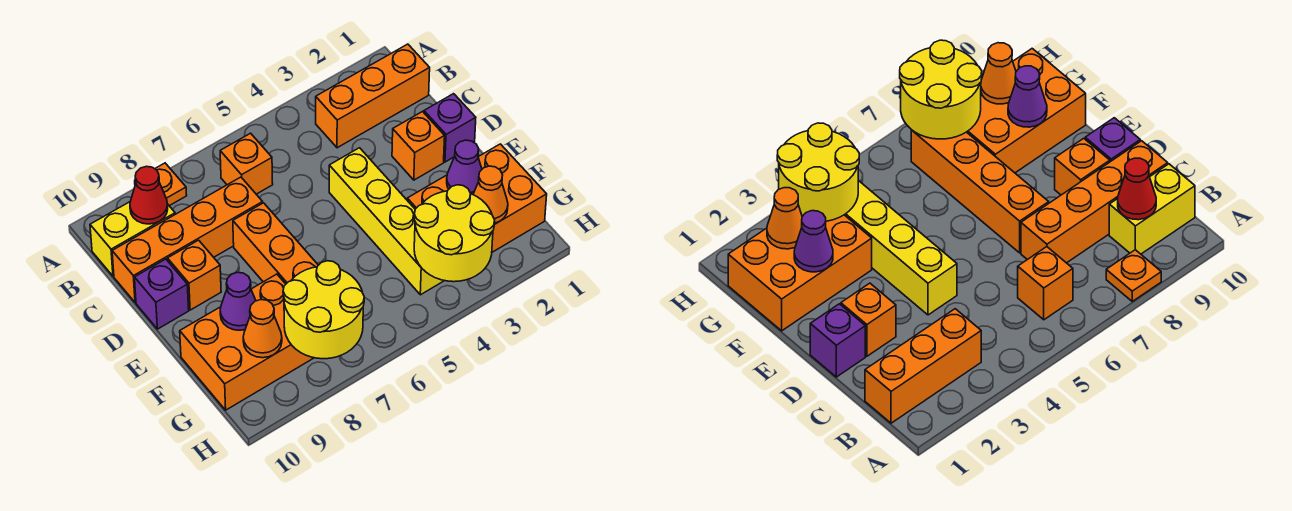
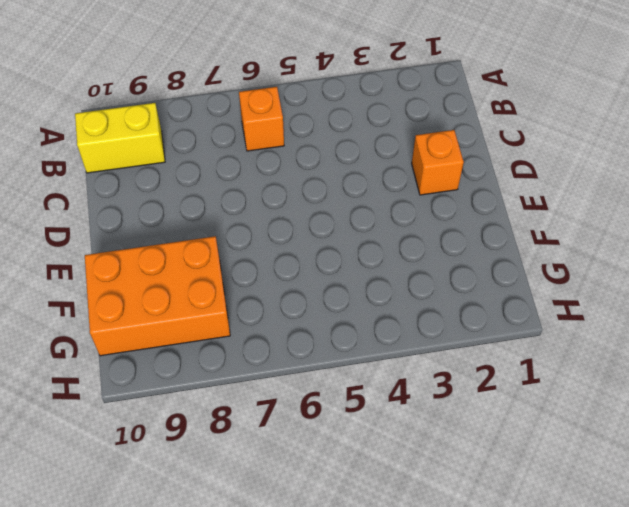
none -> orange 1x1 plate [135,163,187,206]
none -> orange 1x3 brick [316,44,430,148]
none -> orange 1x4 brick [112,177,263,303]

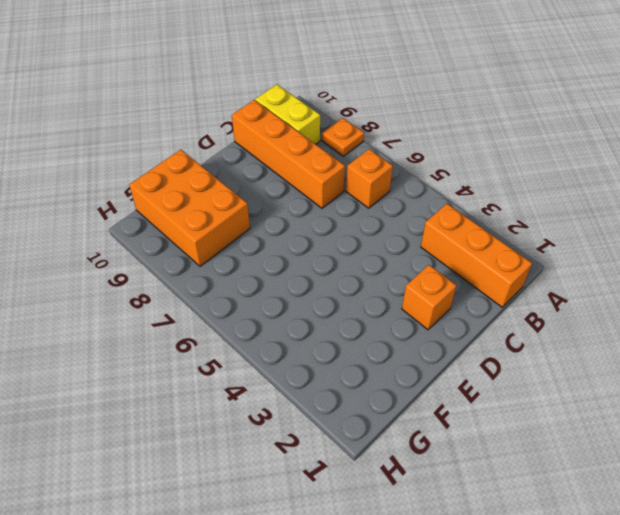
none -> purple 1x1 brick [424,94,476,162]
none -> yellow 1x4 brick [329,148,444,295]
none -> orange 1x4 brick [233,203,318,284]

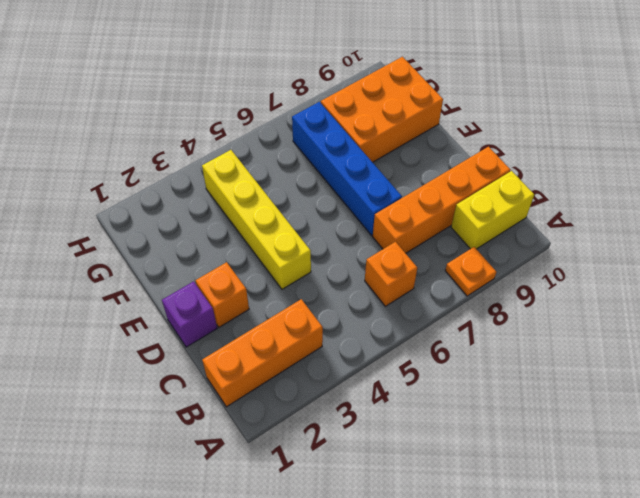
blue 1x4 brick [292,102,402,235] -> orange 1x4 brick [233,203,318,284]
none -> orange 1x1 brick [168,240,221,310]
none -> purple 1x1 brick [135,259,189,329]
none -> orange 2x3 brick [407,144,547,252]

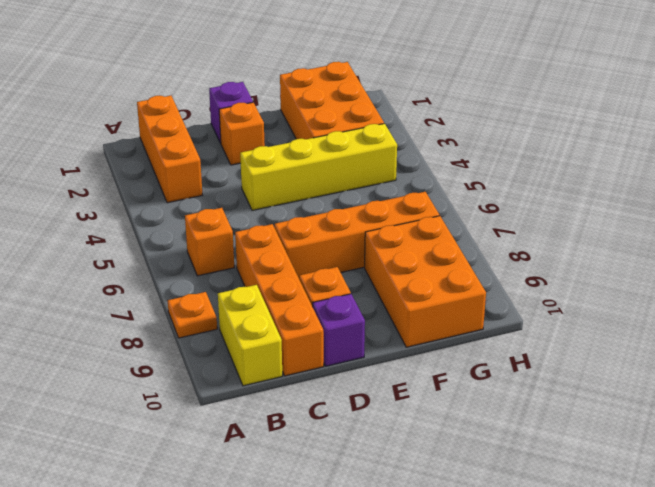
none -> red 1x1 cone [130,166,168,224]
none -> purple 1x1 cone [447,140,482,194]
none -> purple 1x1 cone [220,272,256,330]

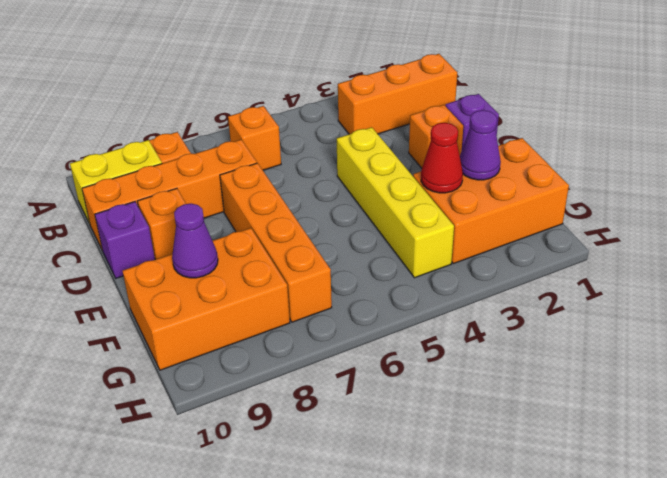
red 1x1 cone [421,123,463,193] -> red 1x1 cone moved to [130,166,168,224]
none -> orange 1x1 cone [473,166,508,223]
none -> yellow 2x2 round brick [414,185,495,282]
none -> yellow 2x2 round brick [283,261,364,359]

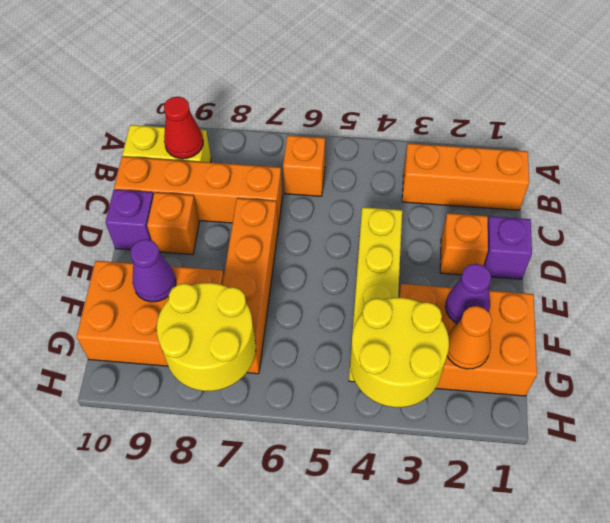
none -> orange 1x1 plate [135,163,187,206]
none -> orange 1x1 cone [243,300,282,358]

